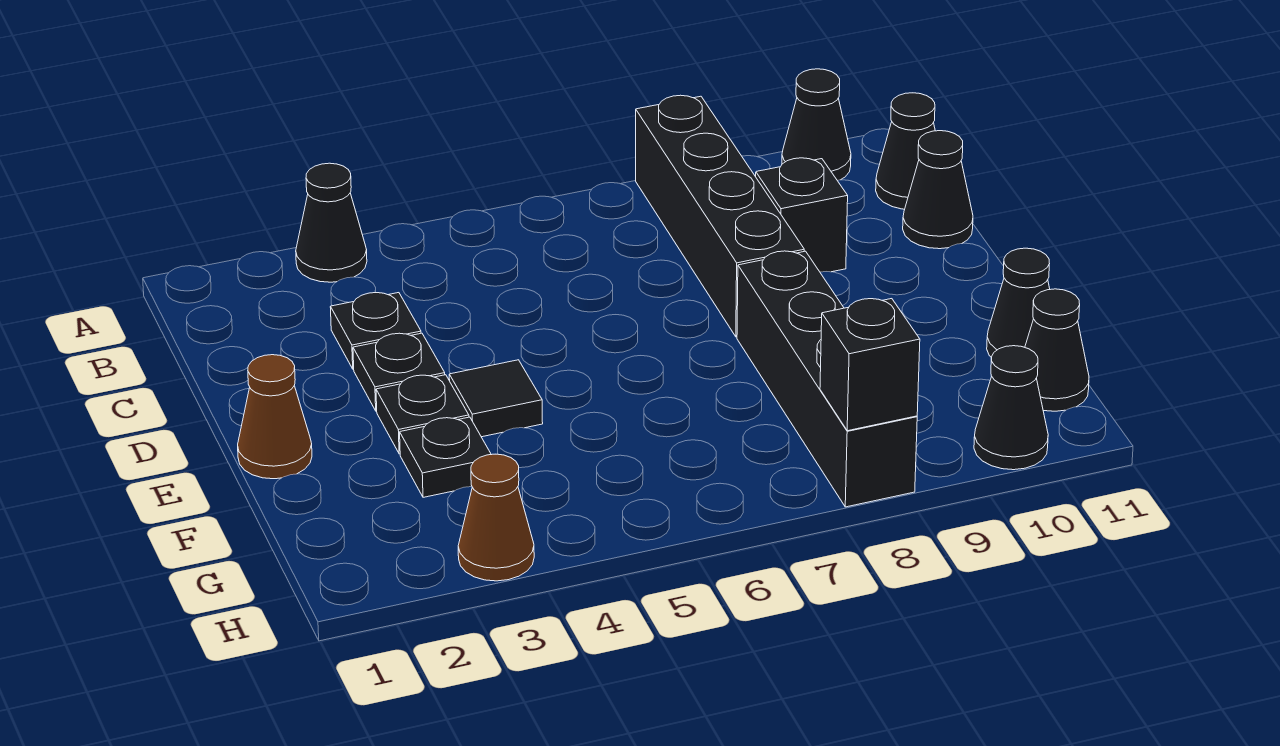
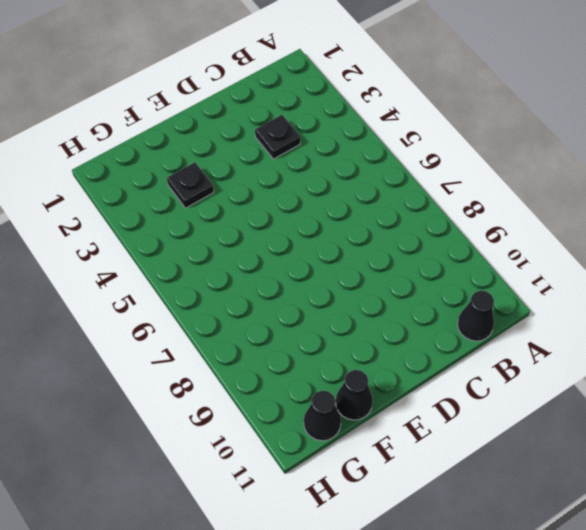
none -> black 1x1 cone [296,163,367,282]
none -> black 1x4 brick [636,95,804,337]
none -> black 1x1 cone [782,69,851,180]

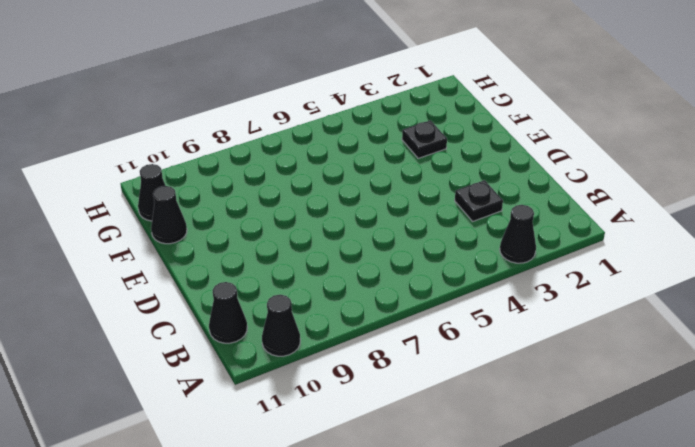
none -> black 1x4 brick [636,95,804,337]
none -> black 1x1 brick [756,158,848,272]
none -> black 1x1 cone [903,131,973,249]

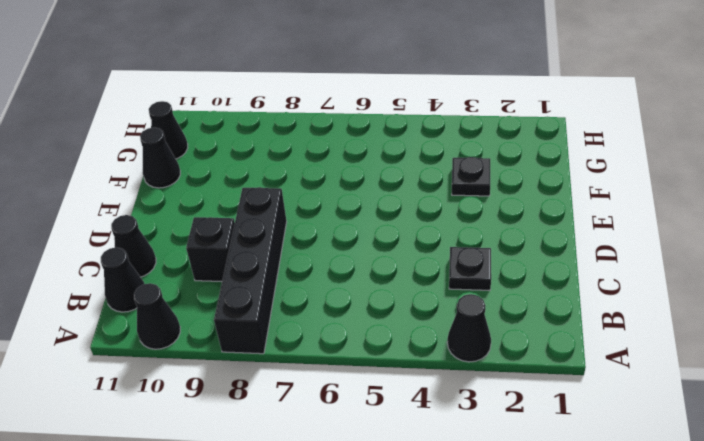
none -> black 1x1 plate [353,333,445,411]
none -> brown 1x1 cone [238,355,312,479]
none -> black 1x1 plate [376,375,469,454]

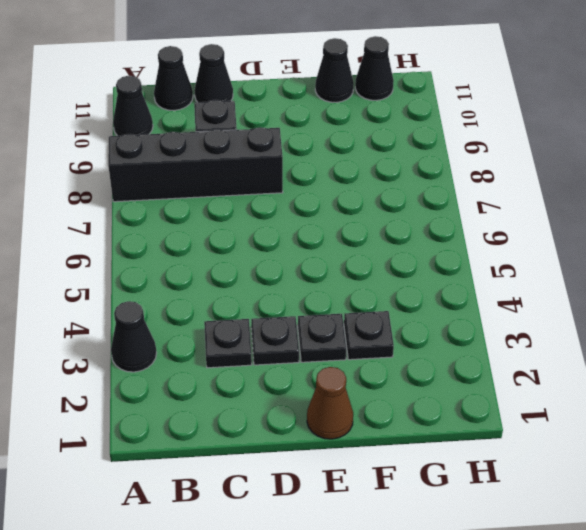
none -> black 1x1 tile [449,360,543,437]
none -> black 1x4 brick [737,251,917,507]
none -> brown 1x1 cone [458,454,534,581]

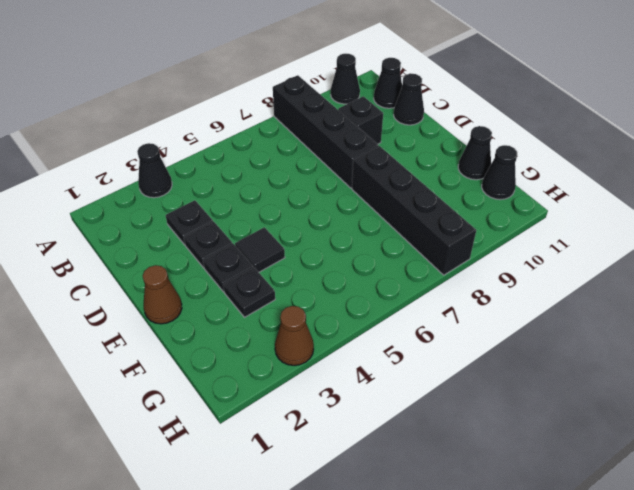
none -> black 1x1 cone [974,346,1048,470]
none -> black 1x1 brick [820,299,920,431]

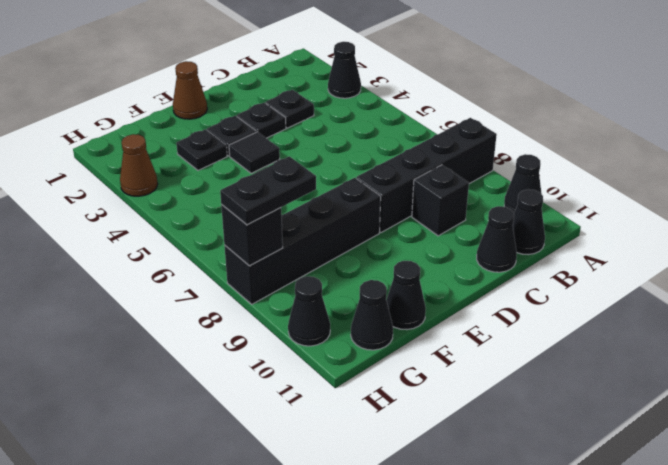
black 1x2 plate [220,156,316,225] -> none

